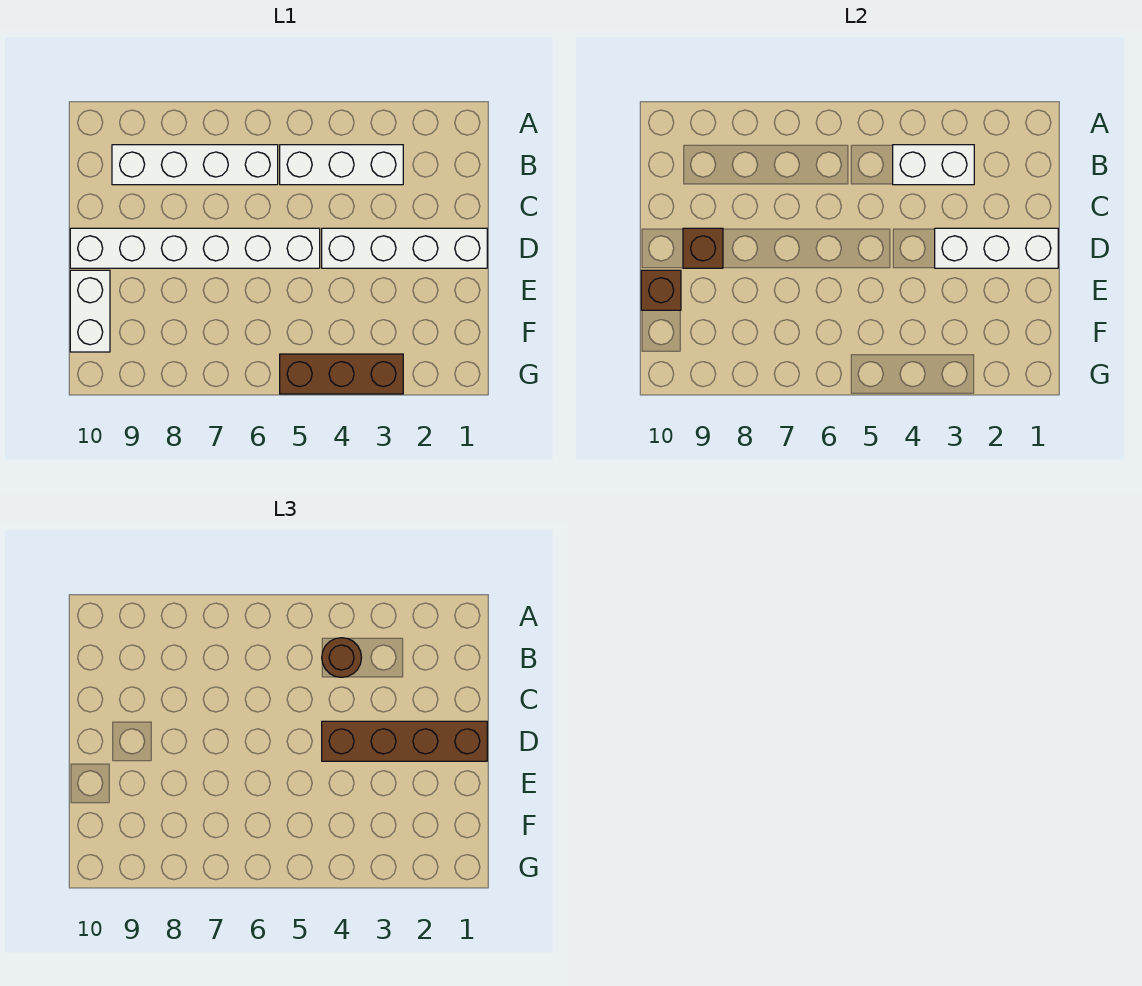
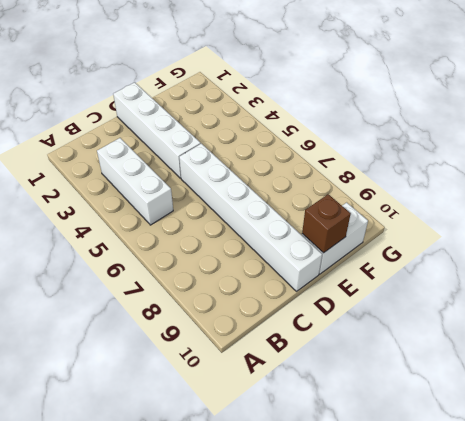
none -> white 1x4 brick [112,145,278,185]
none -> brown 1x3 brick [280,354,403,394]
none -> white 1x2 brick [893,145,974,185]

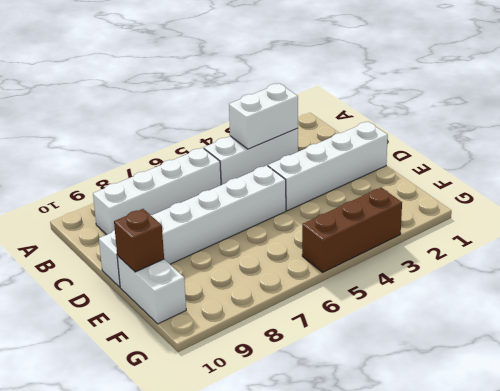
none -> white 1x3 brick [935,228,1058,268]
none -> brown 1x1 brick [683,228,723,268]
none -> brown 1x1 round brick [322,638,362,677]

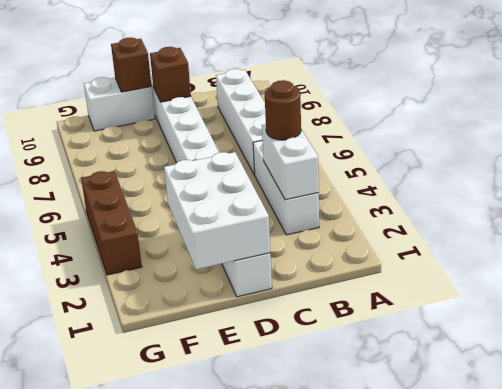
white 2x3 brick [164,152,270,269] -> white 1x3 brick [935,228,1058,268]
none -> brown 1x4 brick [322,721,487,761]

